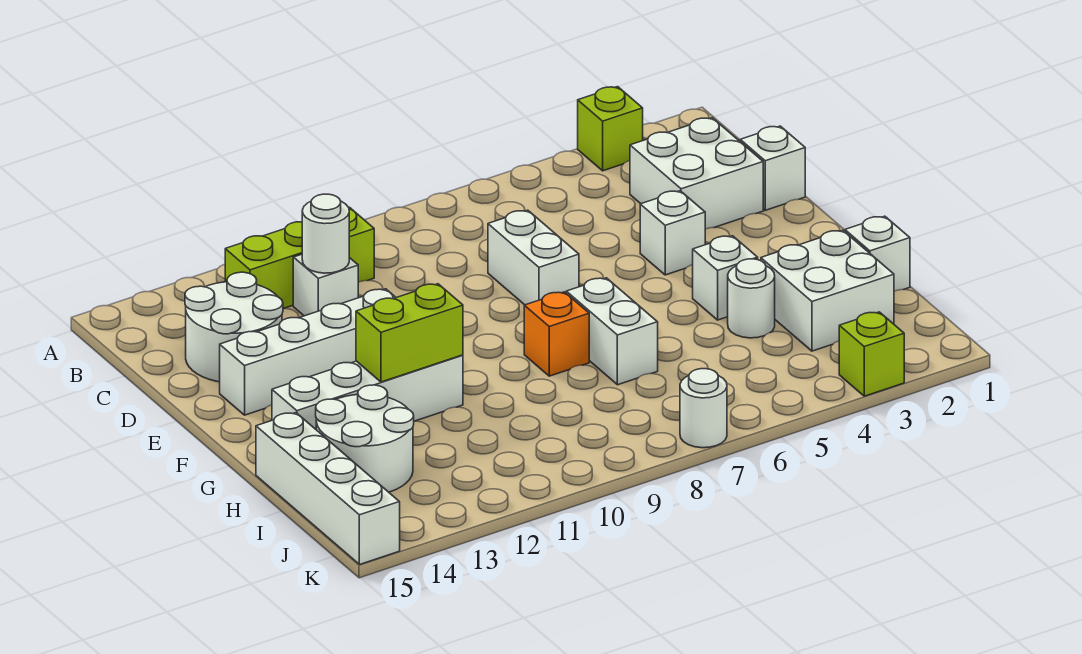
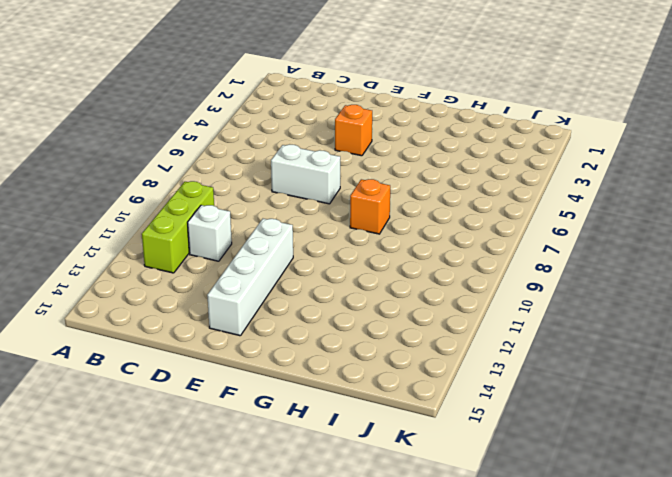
orange 1x1 brick [335,105,372,156] -> white 1x1 brick [640,191,705,275]
none -> lime 1x1 brick [578,87,643,171]
none -> white 2x2 brick [630,118,763,229]
none -> white 2x2 round brick [185,272,283,382]

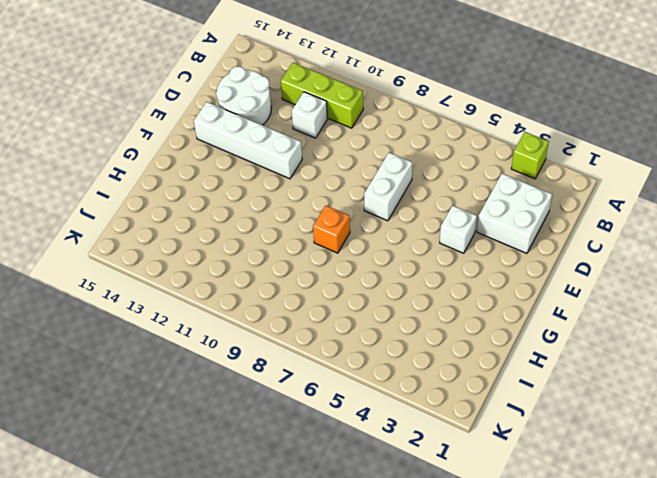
none -> white 1x1 brick [740,126,805,210]
none -> white 1x1 brick [693,236,758,320]
none -> white 1x2 brick [566,278,658,385]

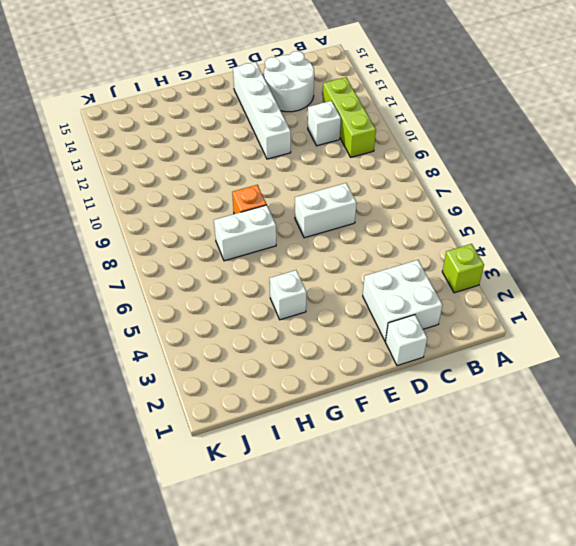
none -> white 1x1 brick [640,191,705,275]
none -> white 1x4 brick [272,355,463,429]
none -> white 1x1 brick [845,216,910,291]

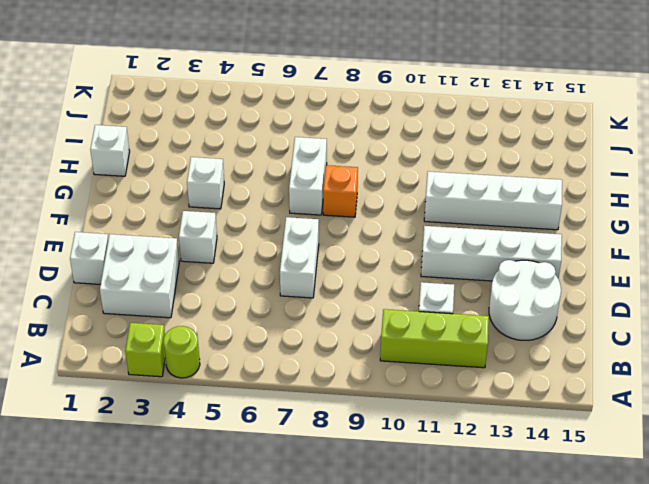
lime 1x1 round brick [164,326,200,378] -> none
none -> white 2x2 brick [761,230,894,351]
none -> white 1x1 round brick [728,259,775,338]
none -> white 2x2 round brick [316,385,414,492]

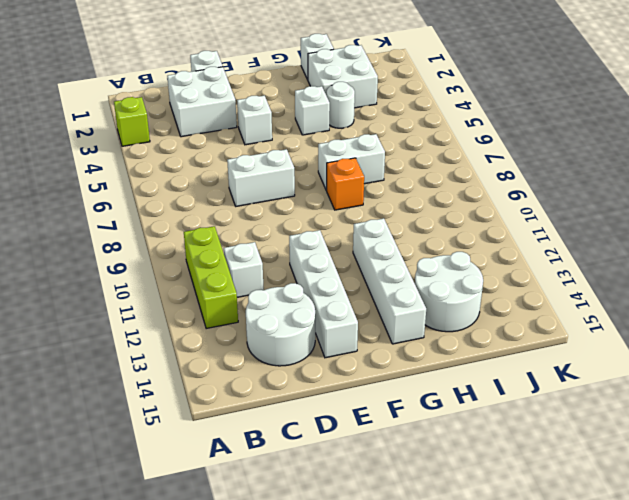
none -> white 1x4 brick [256,413,400,565]
none -> lime 1x1 brick [839,312,904,396]
none -> white 1x1 round brick [680,369,727,448]

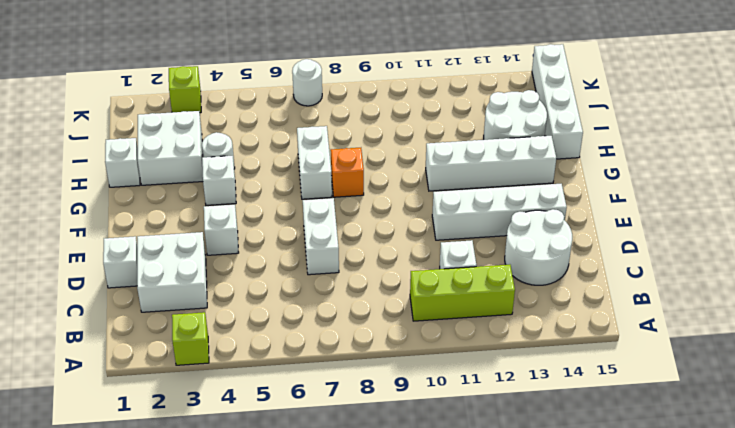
none -> white 1x1 round brick [302,194,349,273]
none -> lime 1x2 brick [356,284,463,382]

